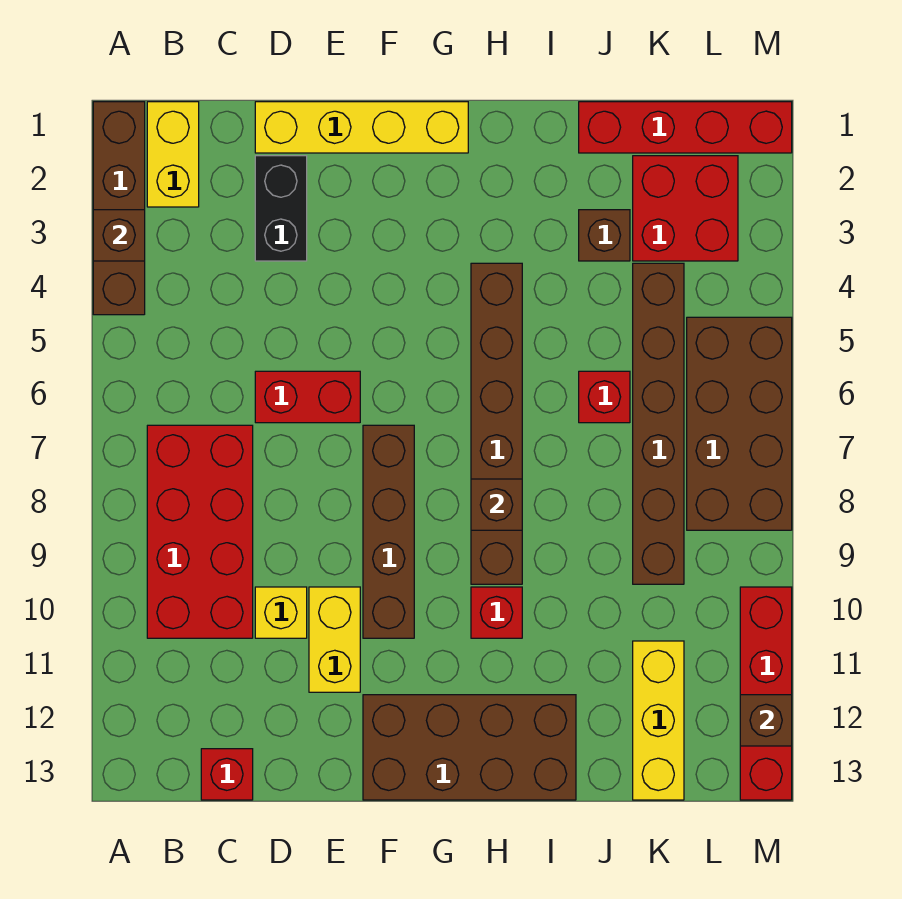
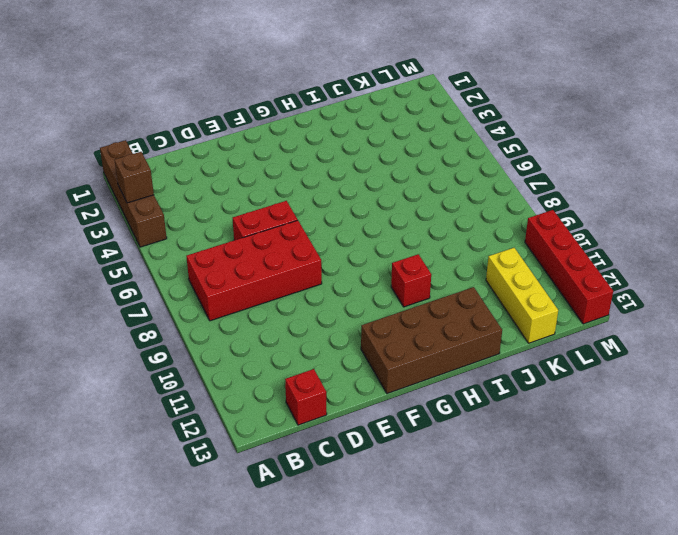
red 2x4 brick [186,220,322,321] -> red 2x4 brick turned to [147,425,253,638]
none -> yellow 1x2 brick [147,102,199,207]
none -> yellow 1x4 brick [255,102,468,153]
none -> black 1x2 brick [255,156,307,261]

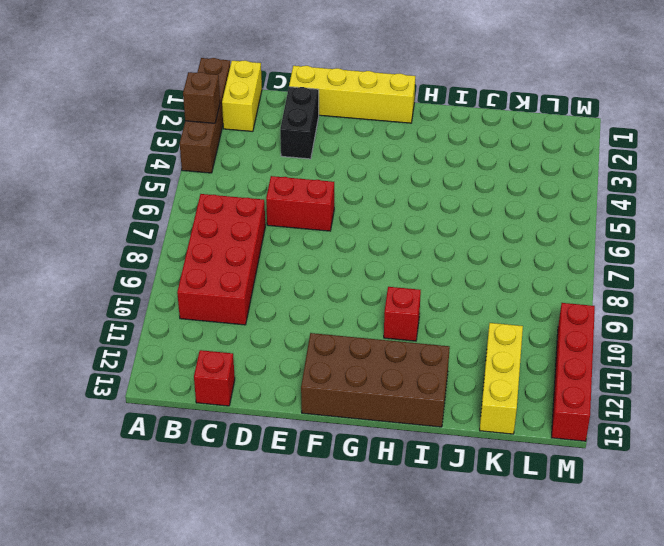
none -> yellow 1x1 brick [255,587,307,638]
none -> yellow 1x2 brick [309,587,360,692]
none -> brown 1x4 brick [363,425,414,638]

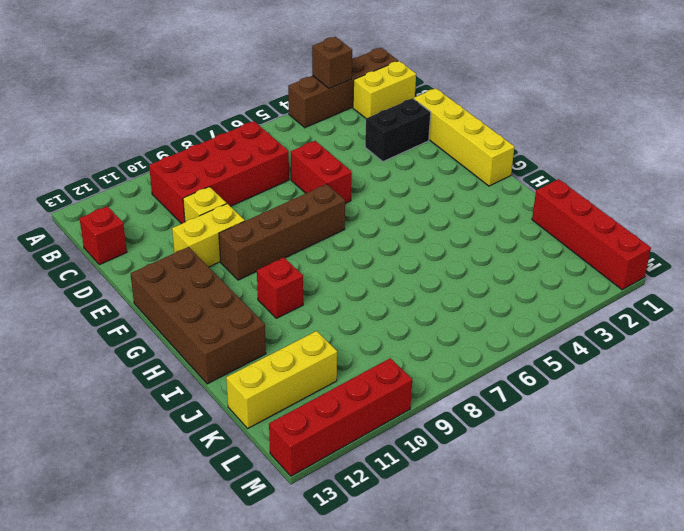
none -> brown 1x6 brick [471,263,522,584]
none -> brown 1x1 brick [579,210,630,261]
none -> red 1x1 brick [579,371,630,423]

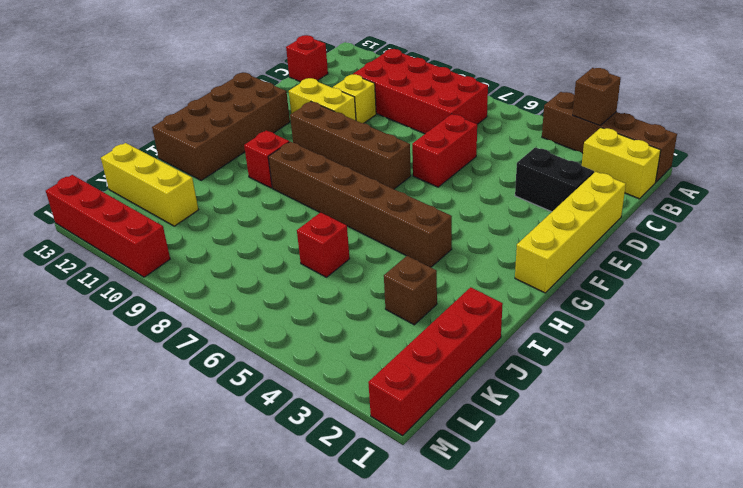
none -> red 2x2 brick [633,156,738,261]
none -> brown 1x6 brick [633,263,684,584]
none -> brown 2x4 brick [687,317,792,530]

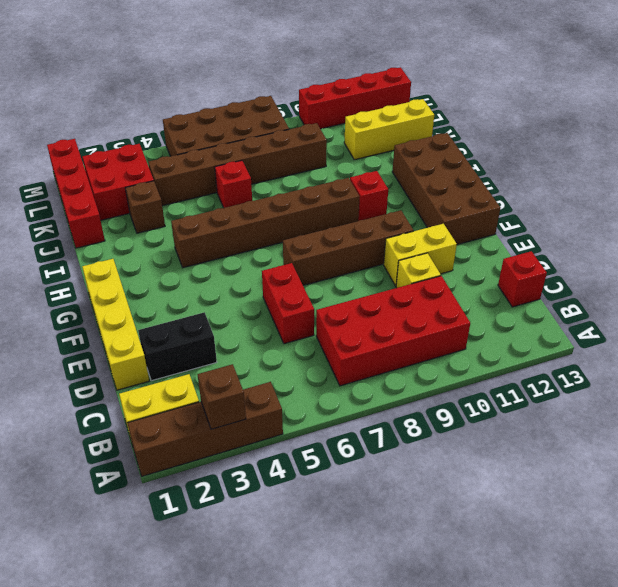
none -> brown 1x1 brick [471,479,522,530]
none -> brown 1x1 brick [740,695,792,746]

